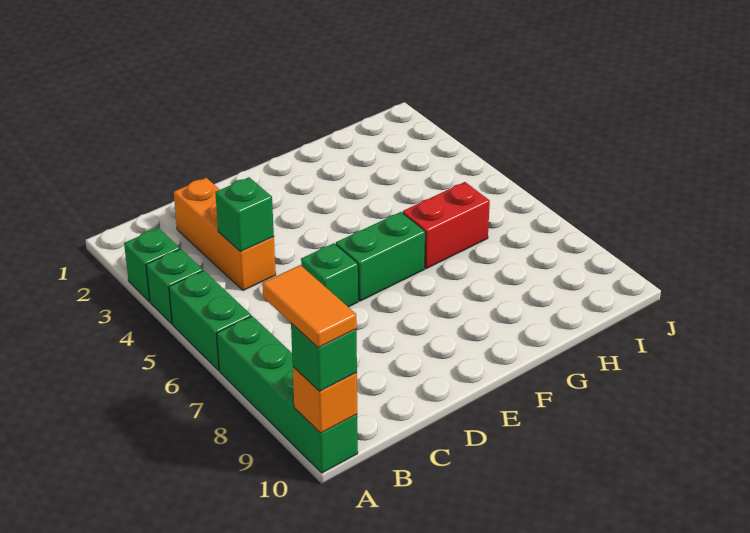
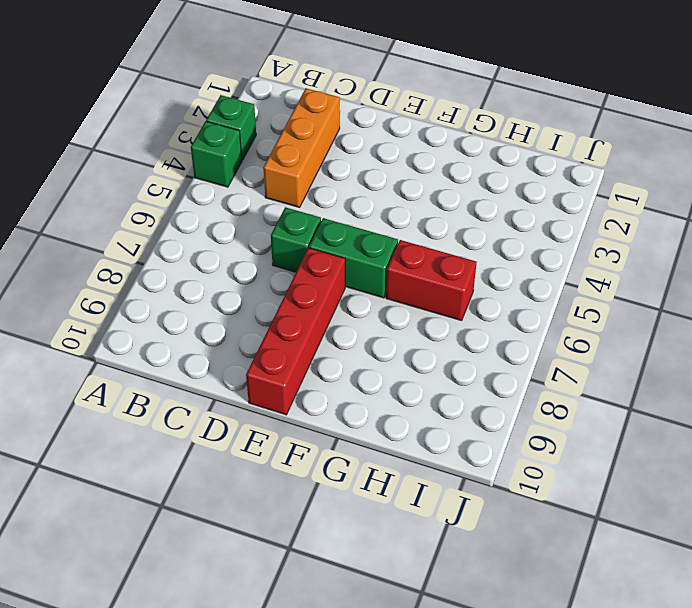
red 1x4 brick [246,248,345,415] -> none
none -> green 1x2 brick [169,271,251,370]
none -> green 1x4 brick [217,316,358,473]
none -> orange 1x1 brick [293,367,357,433]

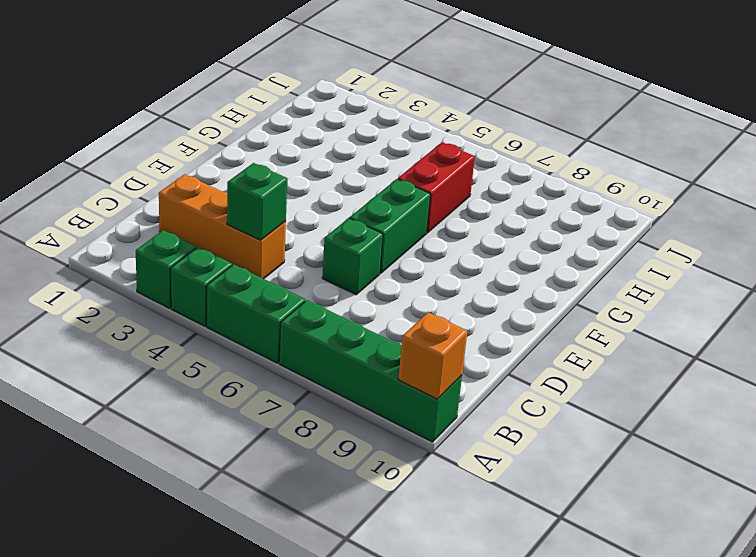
none -> green 1x1 brick [291,323,357,391]
none -> orange 1x2 tile [262,265,357,348]

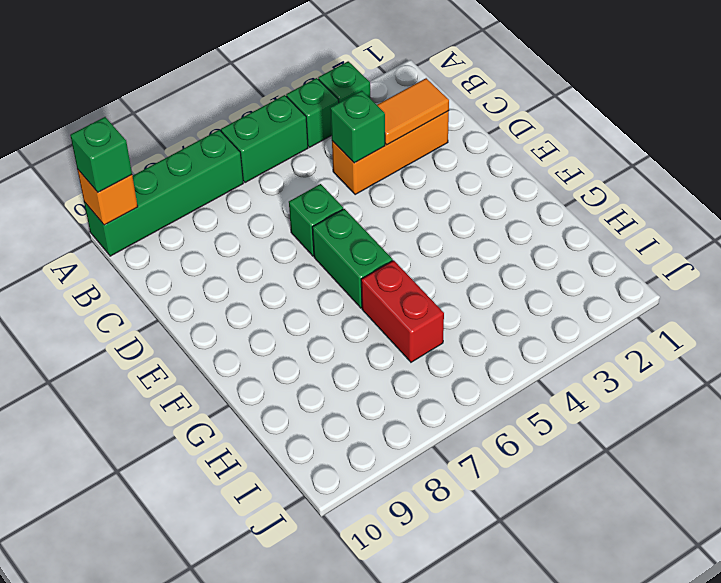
orange 1x2 tile [377,78,449,145] -> orange 1x2 tile moved to [262,265,357,348]

